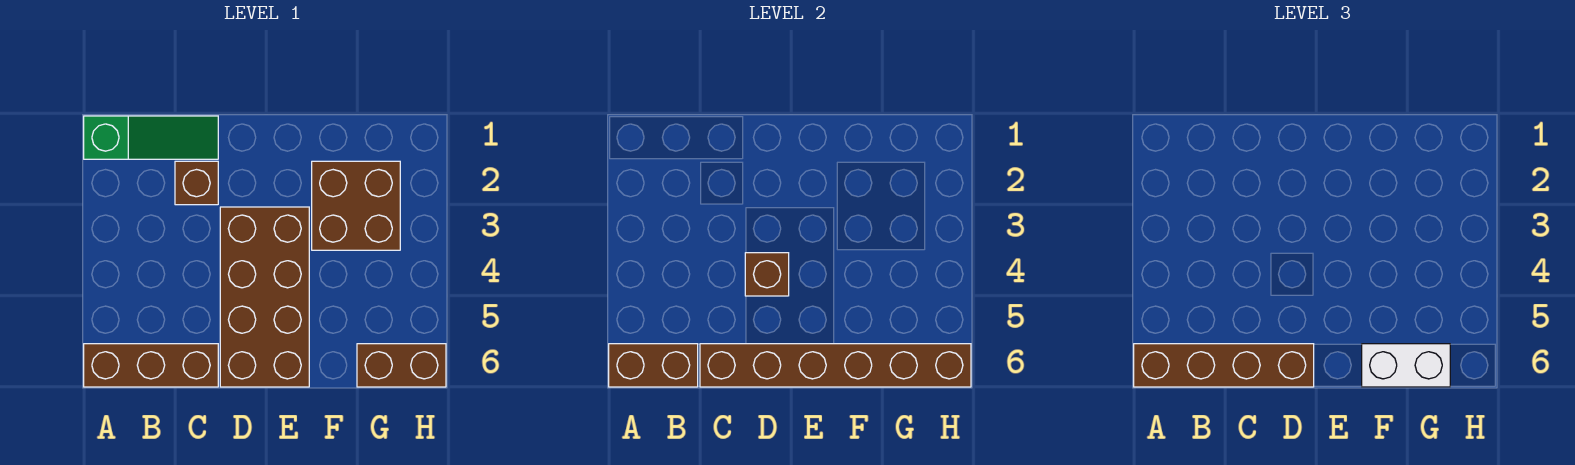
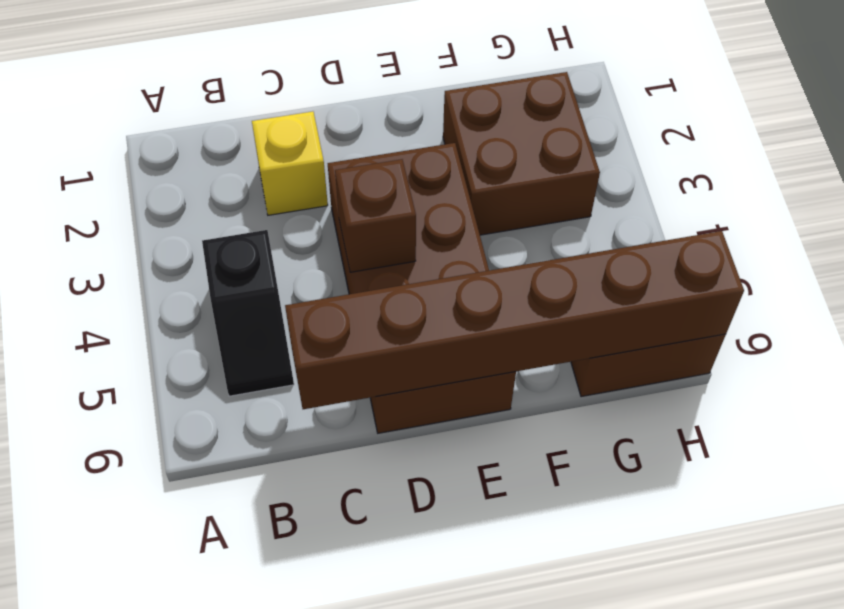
black 1x2 slope [202,230,294,396] -> none
yellow 1x1 brick [252,111,328,215] -> brown 1x1 brick [175,161,218,205]
none -> green 1x3 slope [84,116,218,159]
none -> brown 1x3 brick [84,344,218,387]

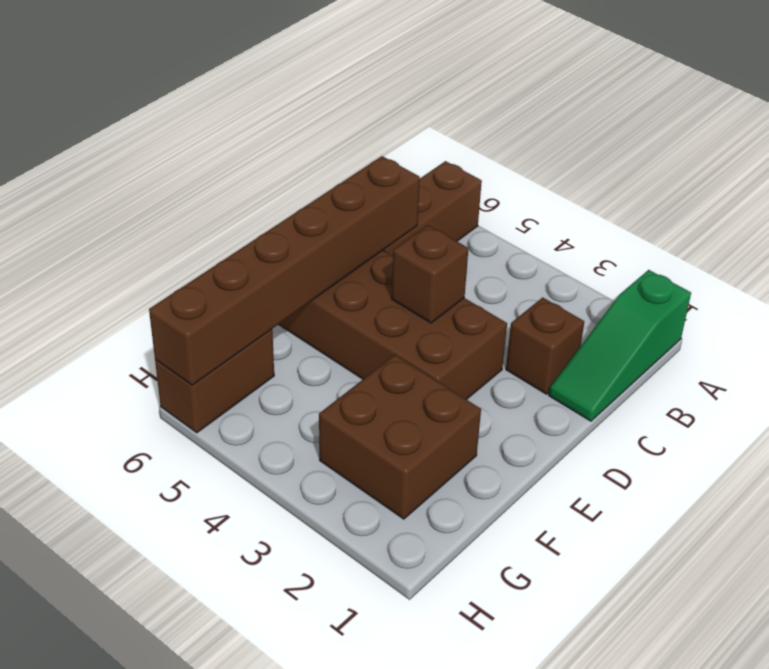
none -> brown 1x2 brick [609,344,698,387]
none -> brown 1x4 brick [1134,344,1314,387]

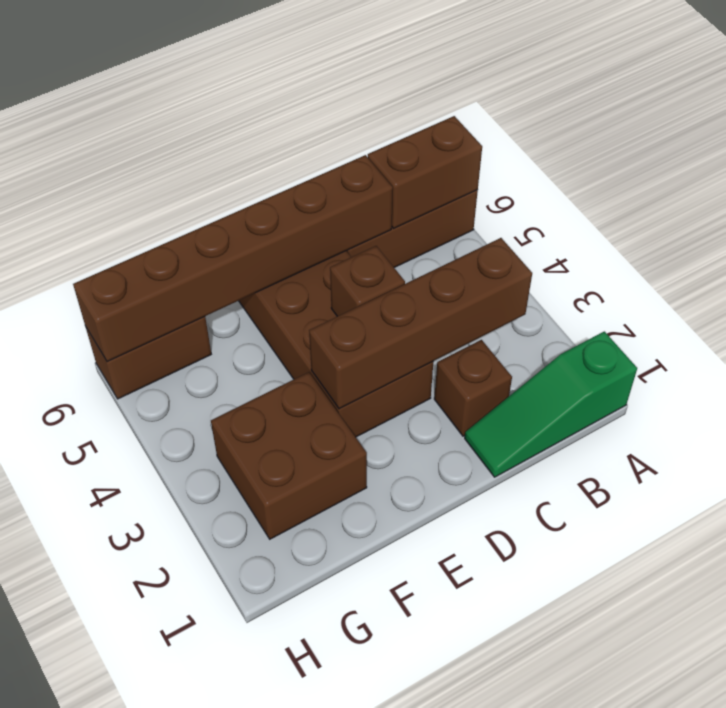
brown 1x4 brick [309,238,532,409] -> brown 1x4 brick moved to [1134,344,1314,387]
none -> white 1x2 brick [1362,344,1450,387]

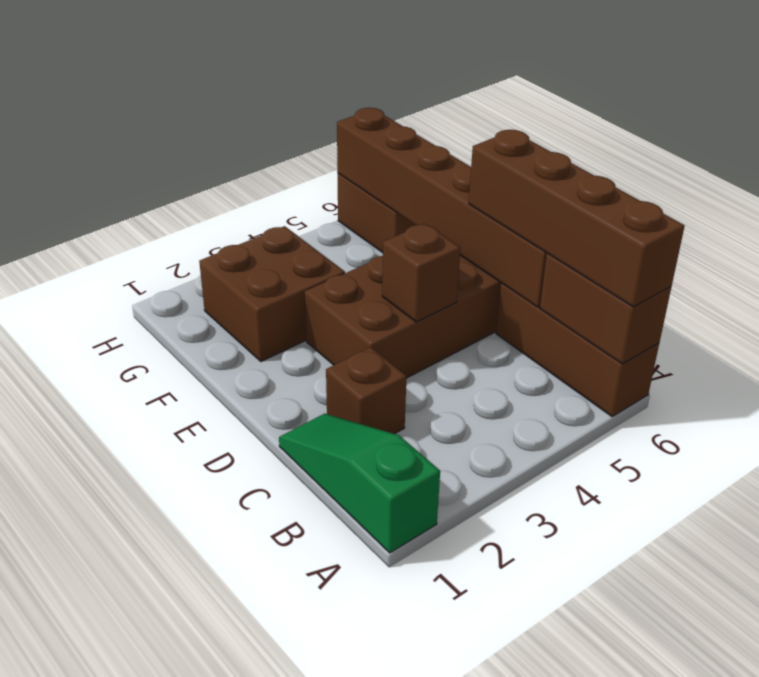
none -> white 1x2 brick [1362,344,1450,387]

